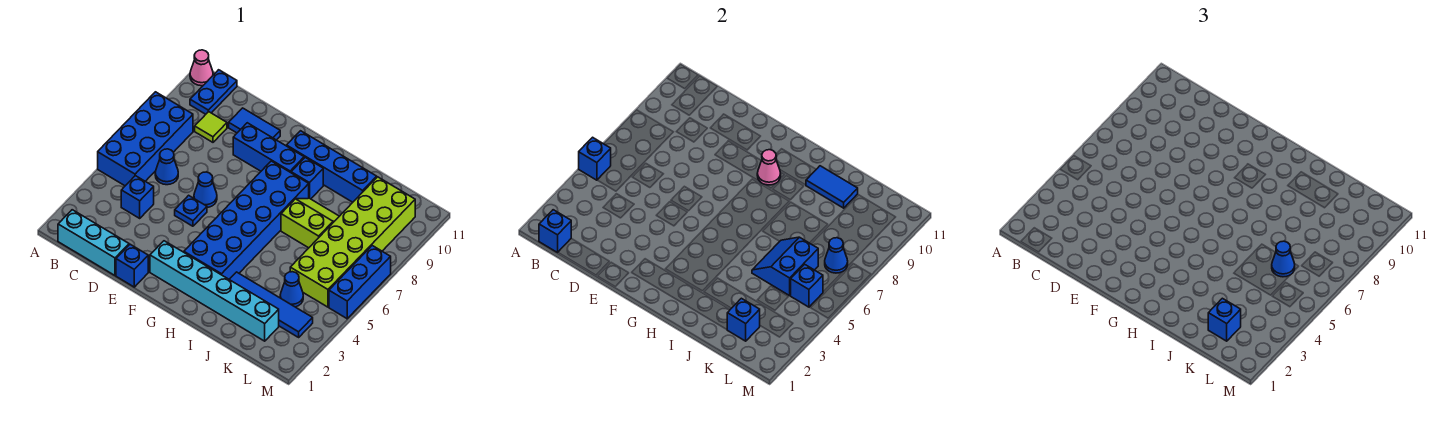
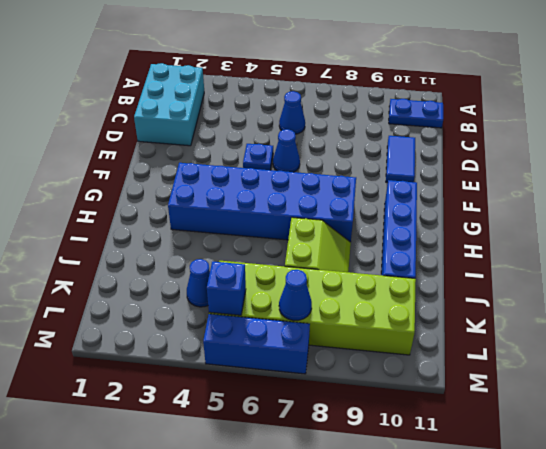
cyan 2x3 brick [134,63,204,146] -> cyan 1x3 brick [58,210,129,275]
none -> blue 2x4 brick [98,92,193,186]
none -> pink 1x1 cone [190,50,213,86]
none -> blue 1x1 brick [121,176,154,218]
none -> lime 1x1 tile [195,112,227,142]

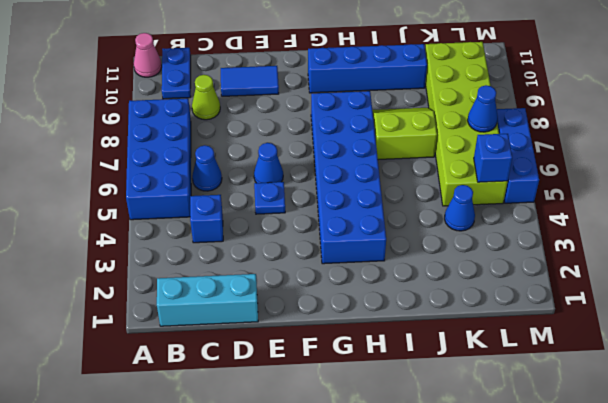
lime 1x1 cone [192,75,220,120] -> lime 1x1 tile [195,112,227,142]
none -> blue 1x1 brick [116,244,148,287]
none -> blue 1x3 brick [233,123,304,173]
none -> cyan 1x6 brick [150,241,279,341]
none -> blue 1x1 brick [291,158,323,199]

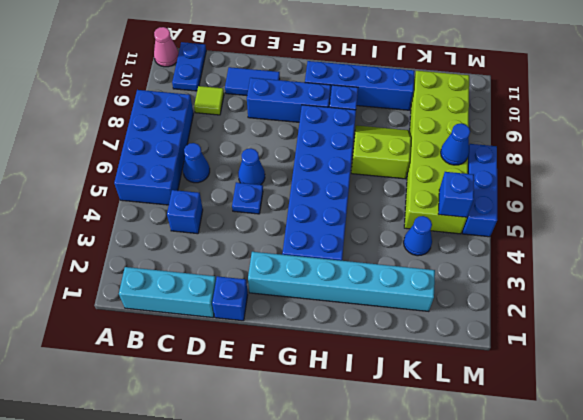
none -> blue 1x4 tile [229,272,313,337]
none -> blue 1x1 brick [579,137,611,180]
none -> blue 1x1 brick [539,210,571,252]
none -> pink 1x1 cone [757,150,781,185]

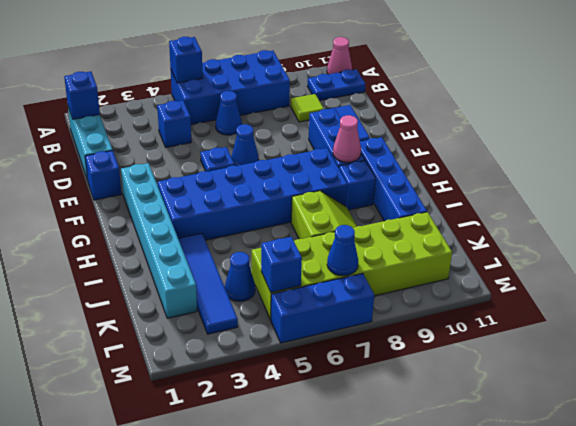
none -> blue 1x2 tile [806,166,858,208]
none -> blue 2x2 slope [752,237,818,296]
none -> blue 1x1 brick [727,298,760,341]
none -> blue 1x1 brick [1208,298,1241,341]

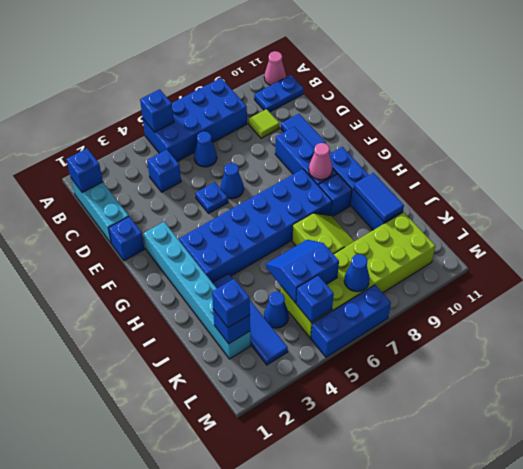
none -> blue 1x1 cone [1272,241,1295,277]

